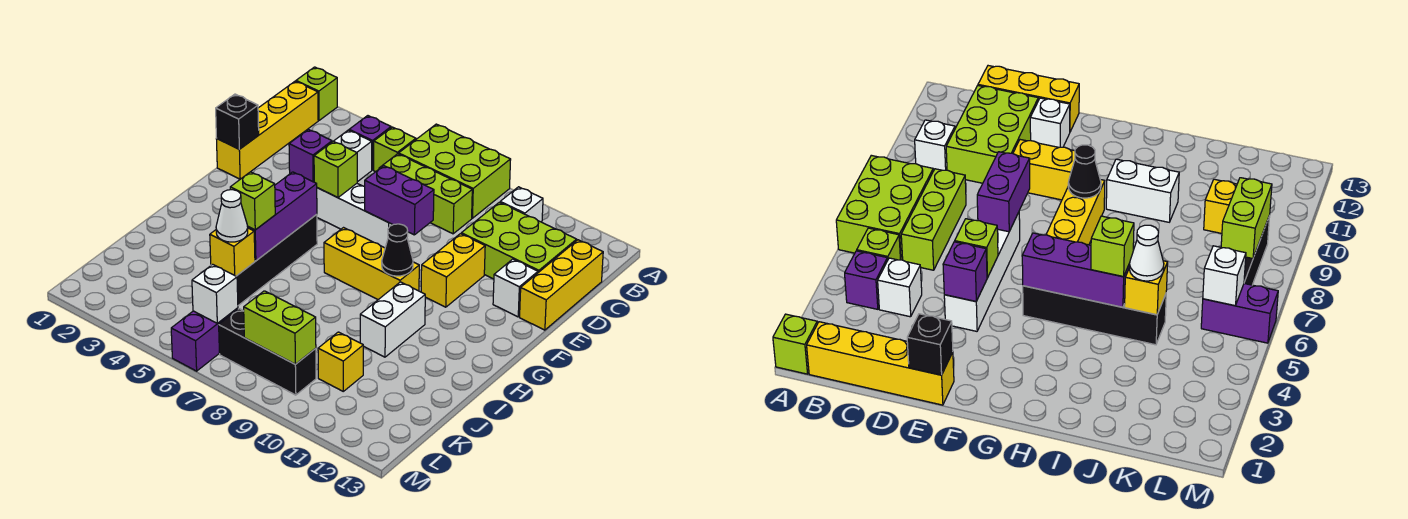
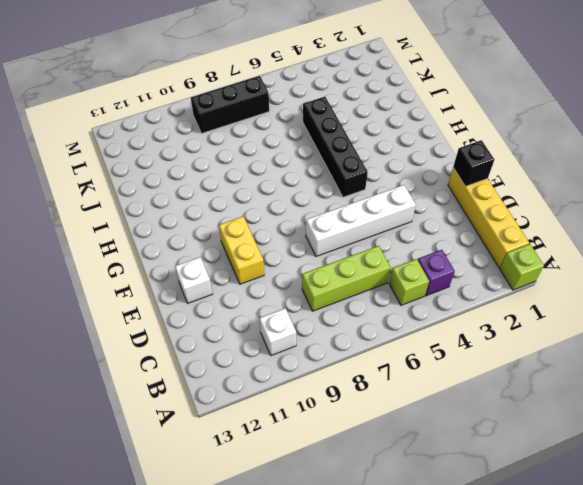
none -> lime 2x3 brick [399,124,511,218]
none -> white 1x1 brick [334,130,372,182]
none -> lime 2x3 brick [461,202,577,279]
none -> yellow 1x3 brick [520,240,603,330]

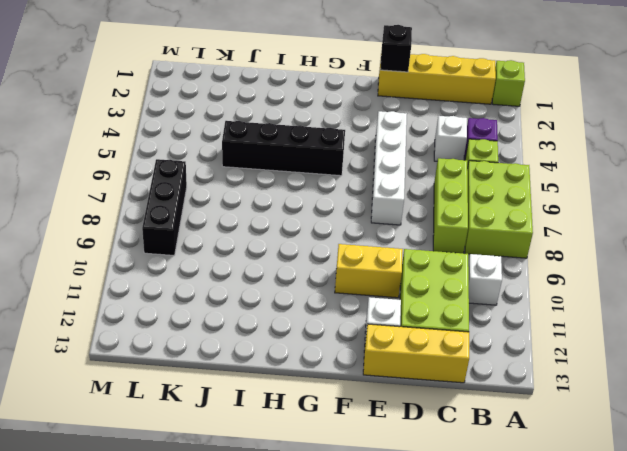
none -> yellow 1x3 brick [324,228,419,300]
none -> white 1x2 brick [360,282,425,357]
none -> yellow 1x1 brick [318,332,363,391]
none -> purple 1x2 brick [171,308,238,371]

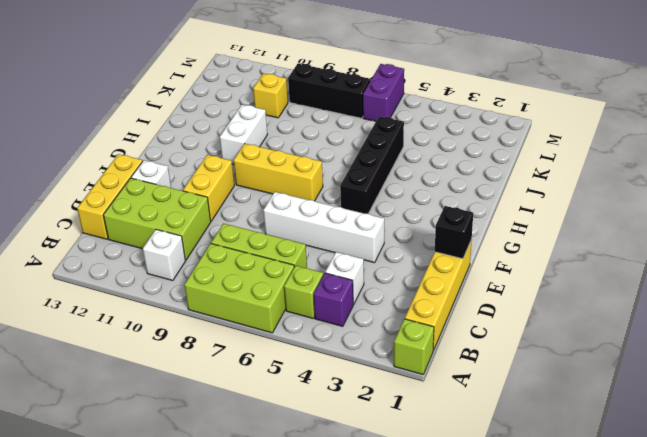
none -> purple 1x1 brick [289,129,332,182]
none -> lime 1x1 brick [314,141,357,198]
none -> purple 1x2 brick [365,166,434,235]
none -> purple 1x3 brick [248,172,317,261]

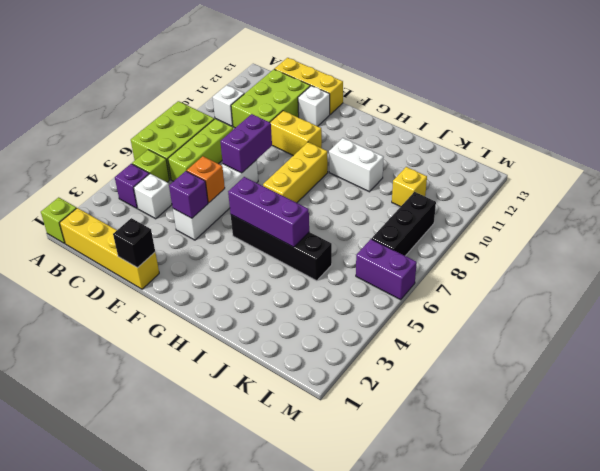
orange 1x1 brick [187,156,225,203] -> lime 1x1 brick [314,141,357,198]
none -> black 1x1 cone [382,224,413,276]
none -> yellow 1x1 brick [210,228,255,276]
none -> white 1x1 brick [192,264,238,323]
none -> lime 1x2 brick [244,291,316,364]

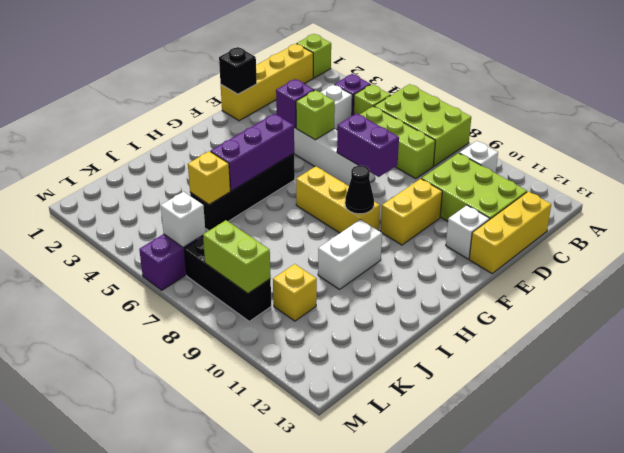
none -> lime 1x1 brick [230,172,275,230]
none -> white 1x1 cone [216,190,248,242]

